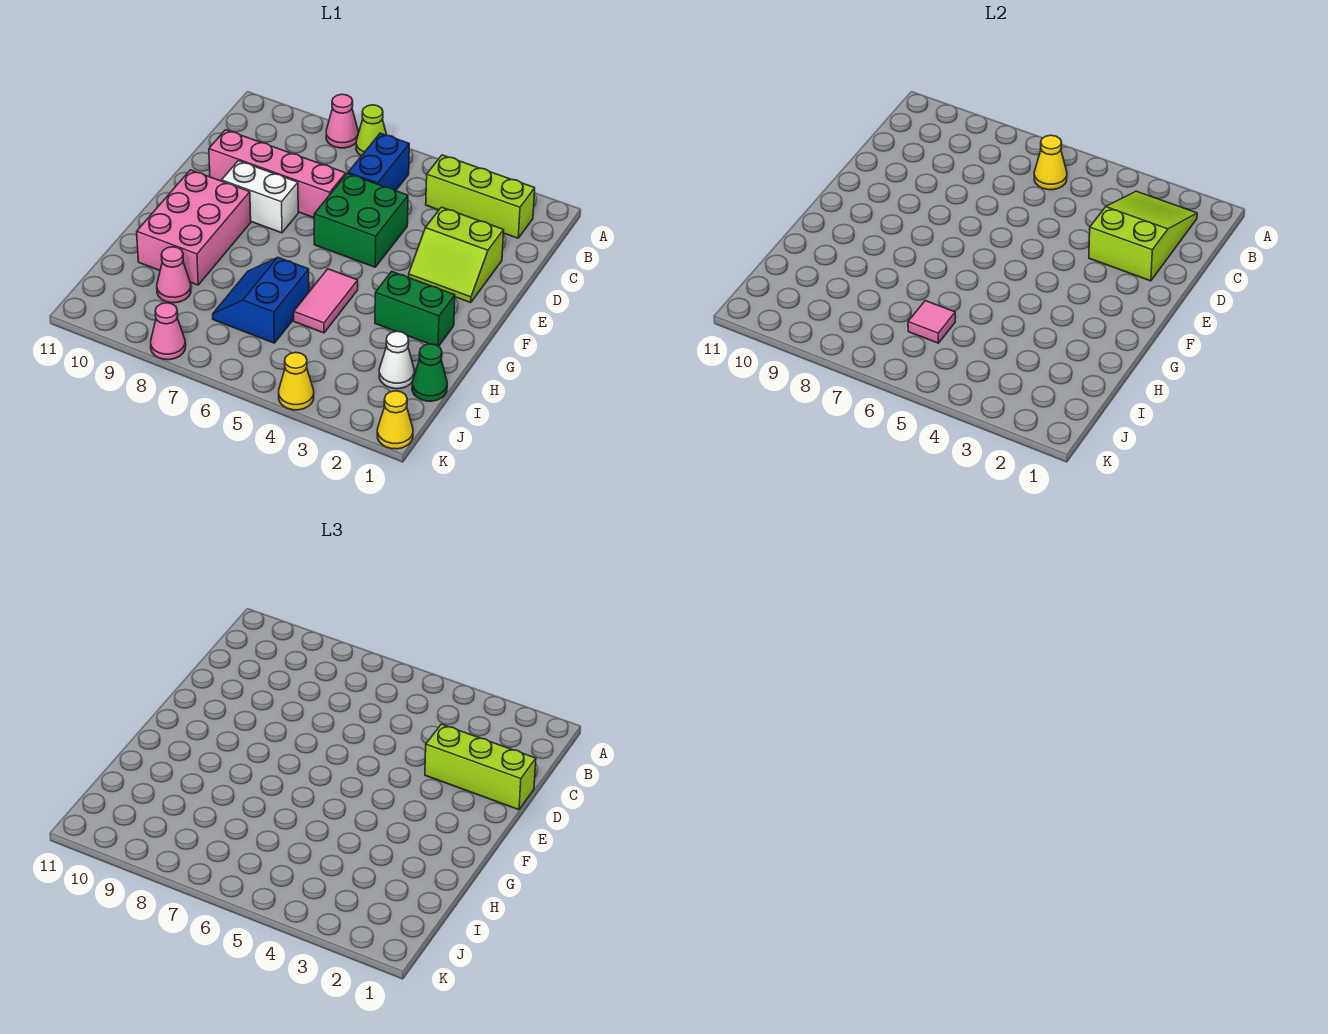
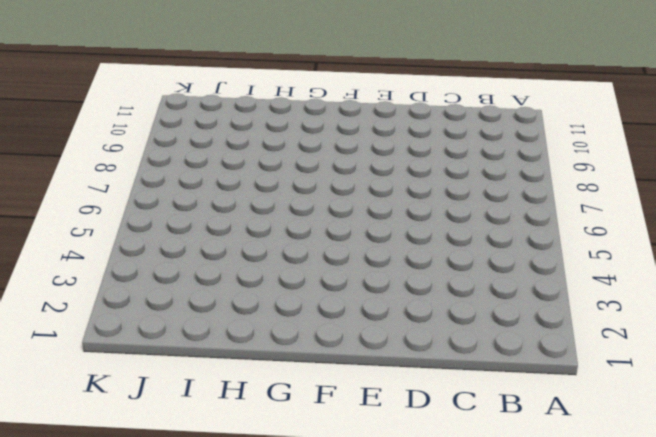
none -> lime 1x1 cone [356,105,387,156]
none -> pink 1x1 cone [326,94,358,148]
none -> lime 1x3 brick [426,155,535,238]

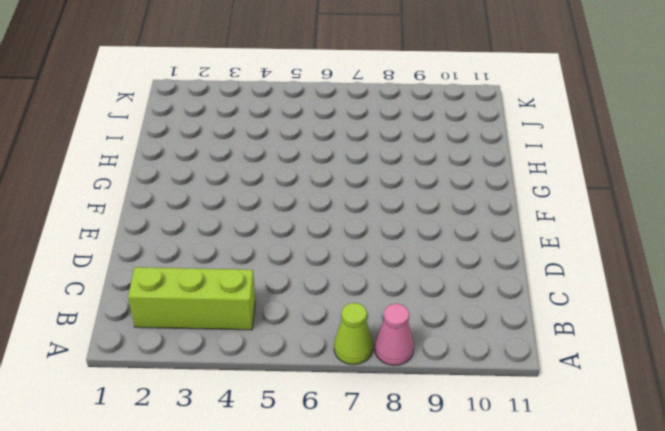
none -> blue 1x2 brick [348,133,409,191]
none -> lime 2x2 slope [408,207,504,303]
none -> green 2x2 brick [314,174,408,267]

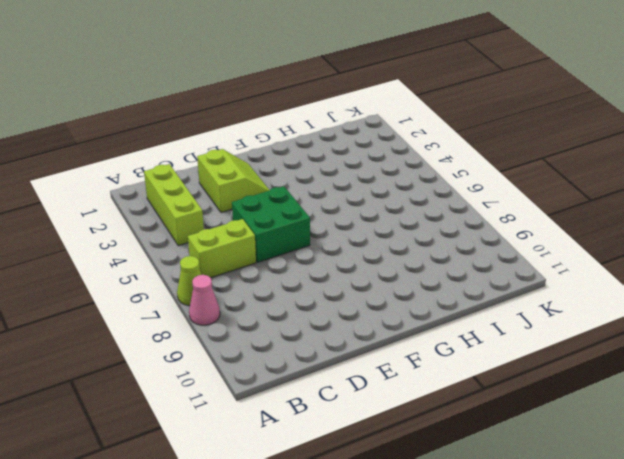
lime 1x2 brick [188,219,256,278] -> blue 1x2 brick [348,133,409,191]
none -> pink 1x4 brick [209,130,346,218]
none -> white 1x2 brick [222,161,298,233]
none -> pink 2x3 brick [137,170,251,285]

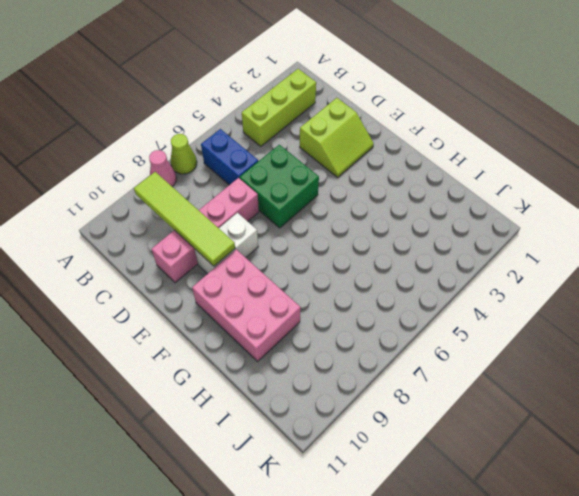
lime 1x4 tile [134,172,235,266] -> none
none -> green 1x2 brick [375,271,455,347]
none -> pink 1x2 tile [294,269,358,333]
none -> blue 2x2 slope [213,258,309,343]

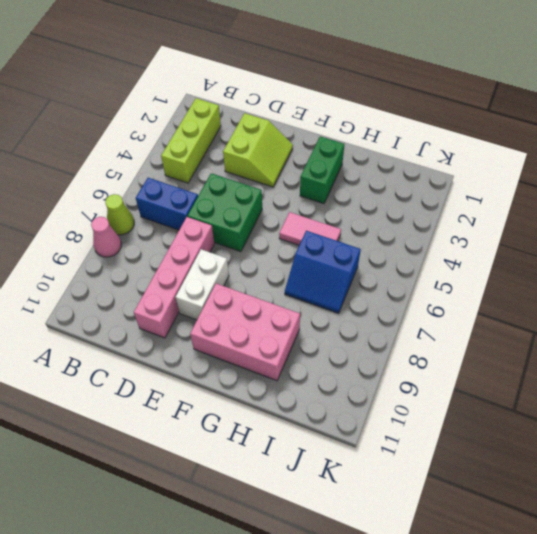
none -> green 1x1 cone [412,344,447,401]
none -> white 1x1 cone [379,331,414,389]
none -> pink 1x1 cone [157,247,191,303]

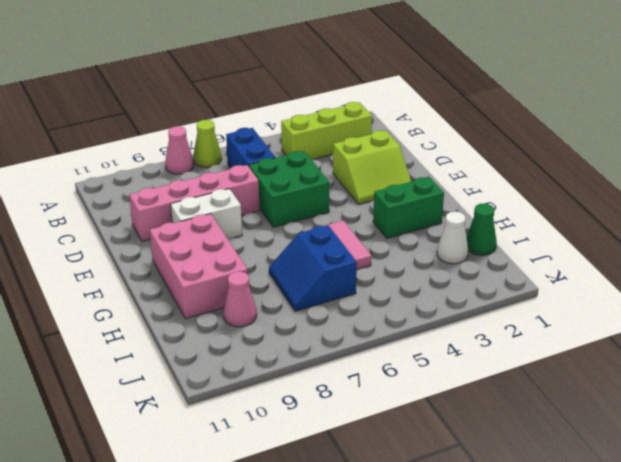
none -> yellow 1x1 cone [377,391,413,449]
none -> yellow 1x1 cone [279,352,314,410]
none -> pink 1x1 cone [151,303,186,360]

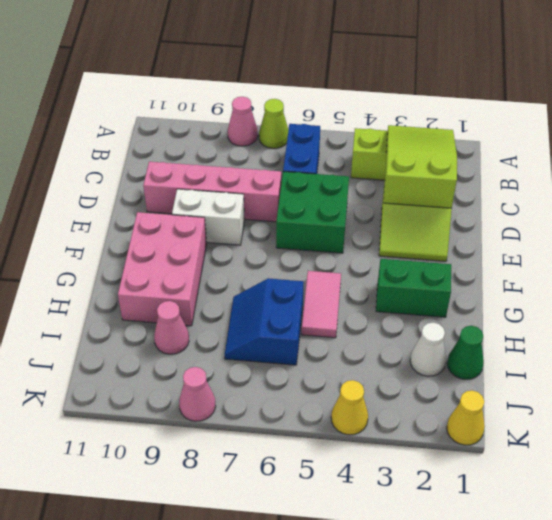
none -> yellow 1x1 cone [1034,135,1067,190]
none -> pink 1x1 tile [908,301,955,343]
none -> lime 1x3 brick [425,724,536,810]

